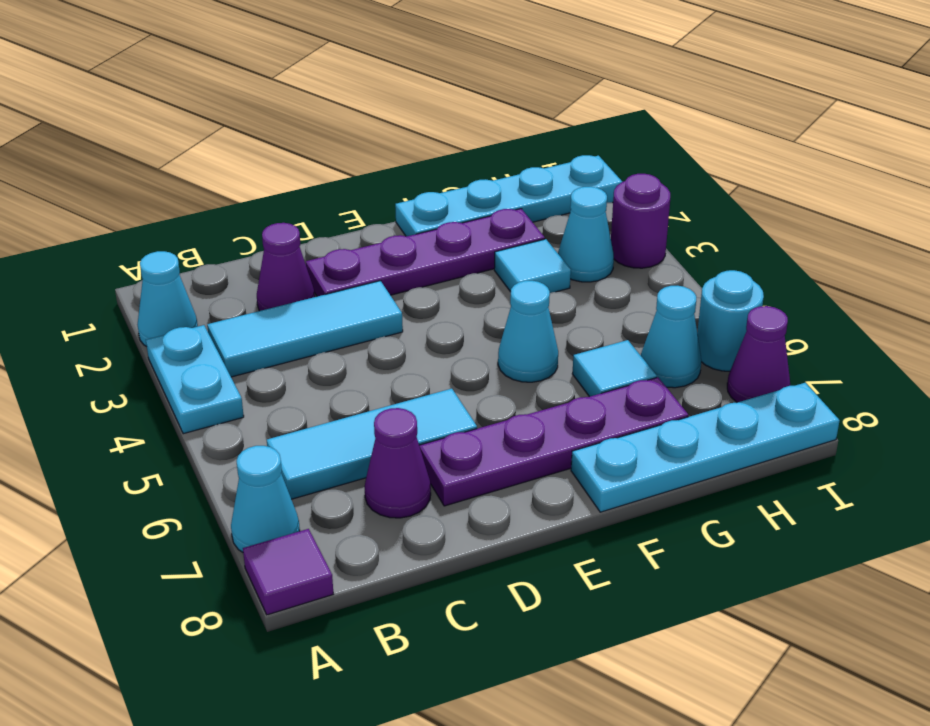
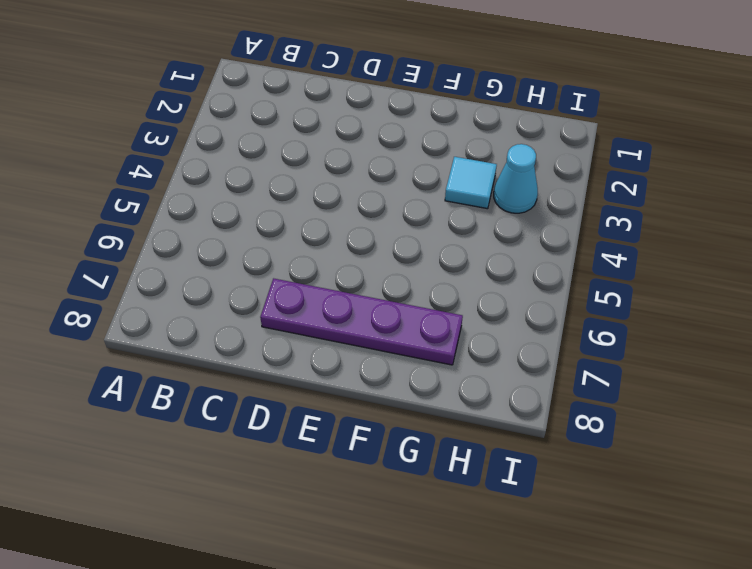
none -> cyan 1x1 cone [137,251,198,346]
none -> cyan 1x2 plate [146,325,244,434]
none -> cyan 1x1 cone [231,446,300,552]

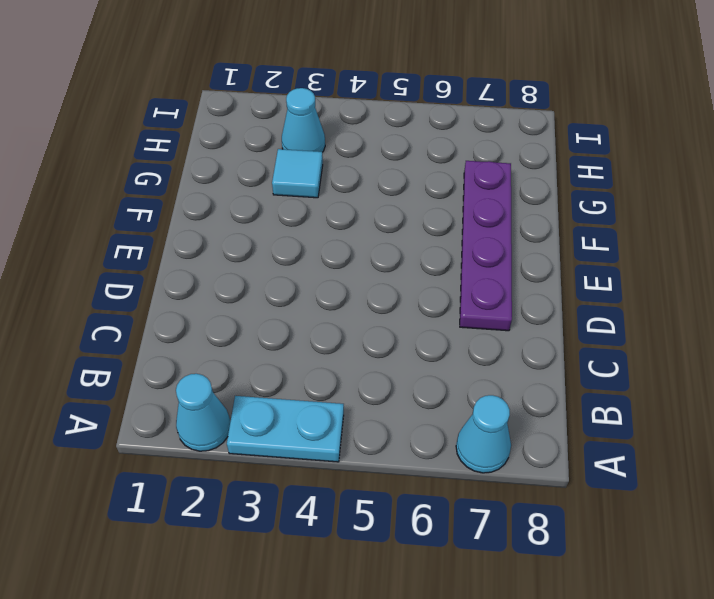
none -> purple 1x1 tile [243,529,333,615]
none -> cyan 1x3 tile [207,281,403,377]
none -> cyan 1x3 tile [267,389,477,499]

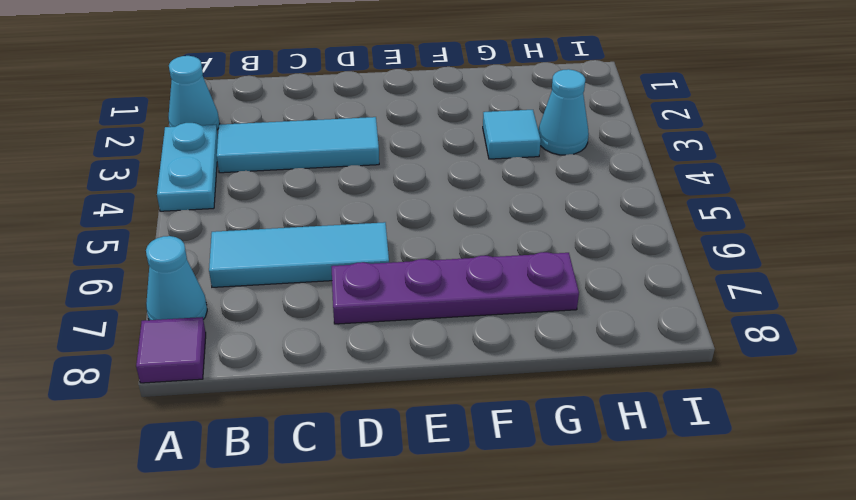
none -> purple 1x1 cone [257,223,315,311]
none -> purple 1x1 cone [365,408,431,518]
none -> purple 1x4 plate [306,209,545,296]

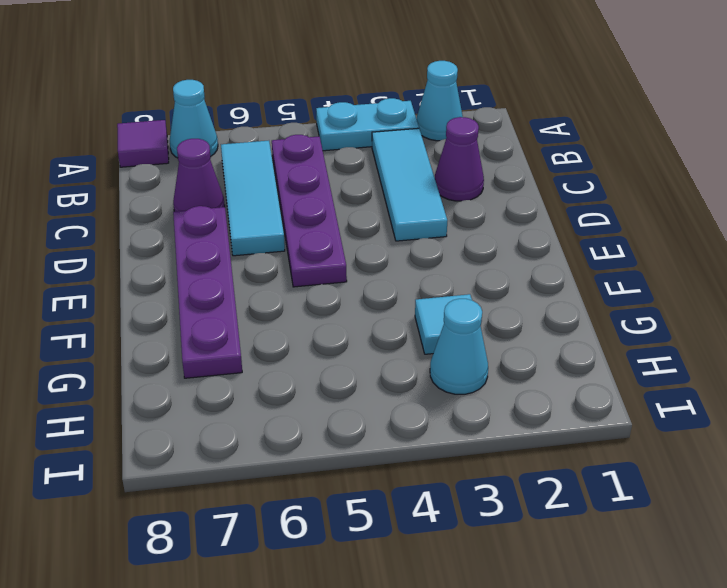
purple 1x4 plate [272,135,347,287] -> purple 1x4 plate moved to [306,209,545,296]
none -> cyan 1x4 plate [395,155,622,236]
none -> cyan 1x1 cone [498,281,558,382]
none -> cyan 1x4 plate [571,383,840,512]

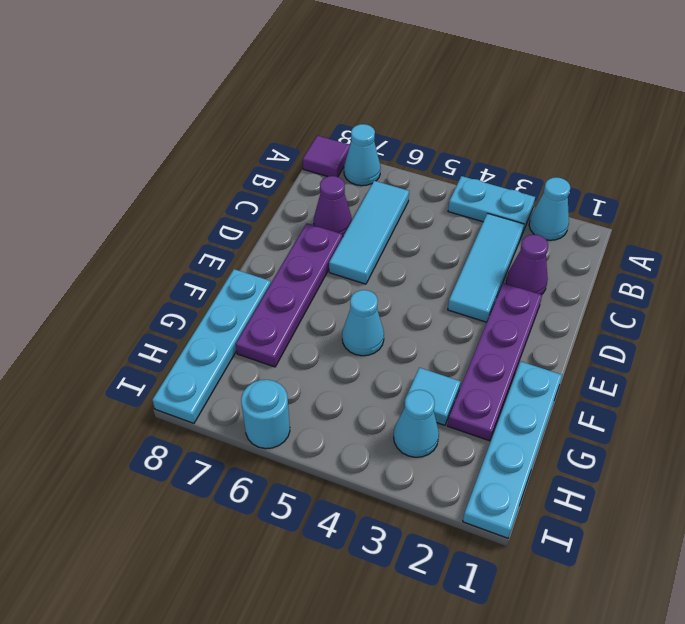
none -> cyan 1x1 tile [572,340,657,397]
none -> cyan 1x1 cone [641,286,701,388]
none -> purple 1x1 round brick [611,174,670,268]

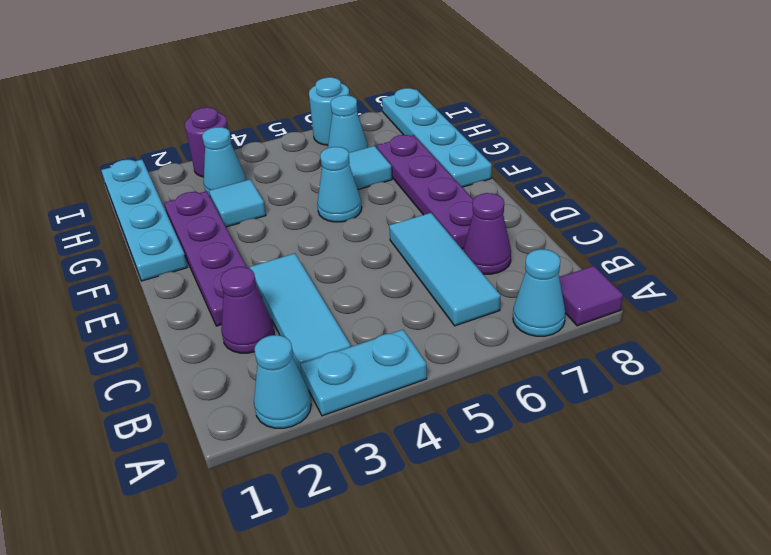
none -> purple 1x1 cone [727,306,790,403]

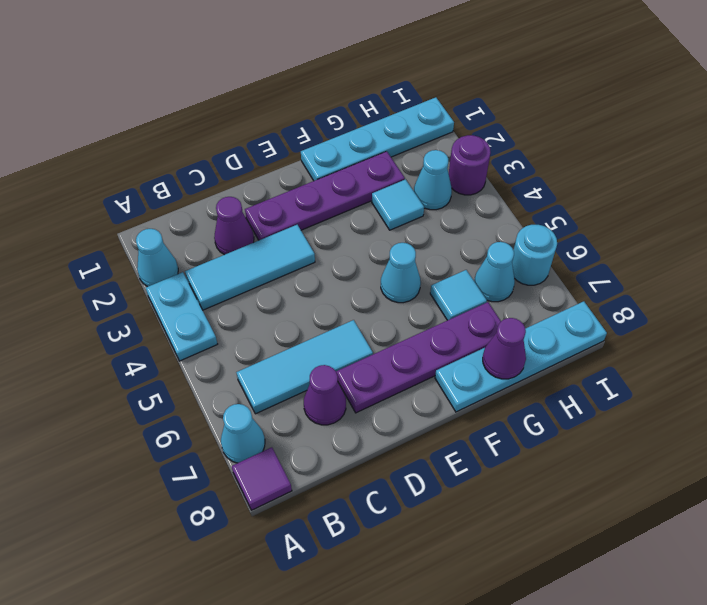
purple 1x1 cone [483,318,526,379] -> purple 1x1 cone moved to [727,306,790,403]

